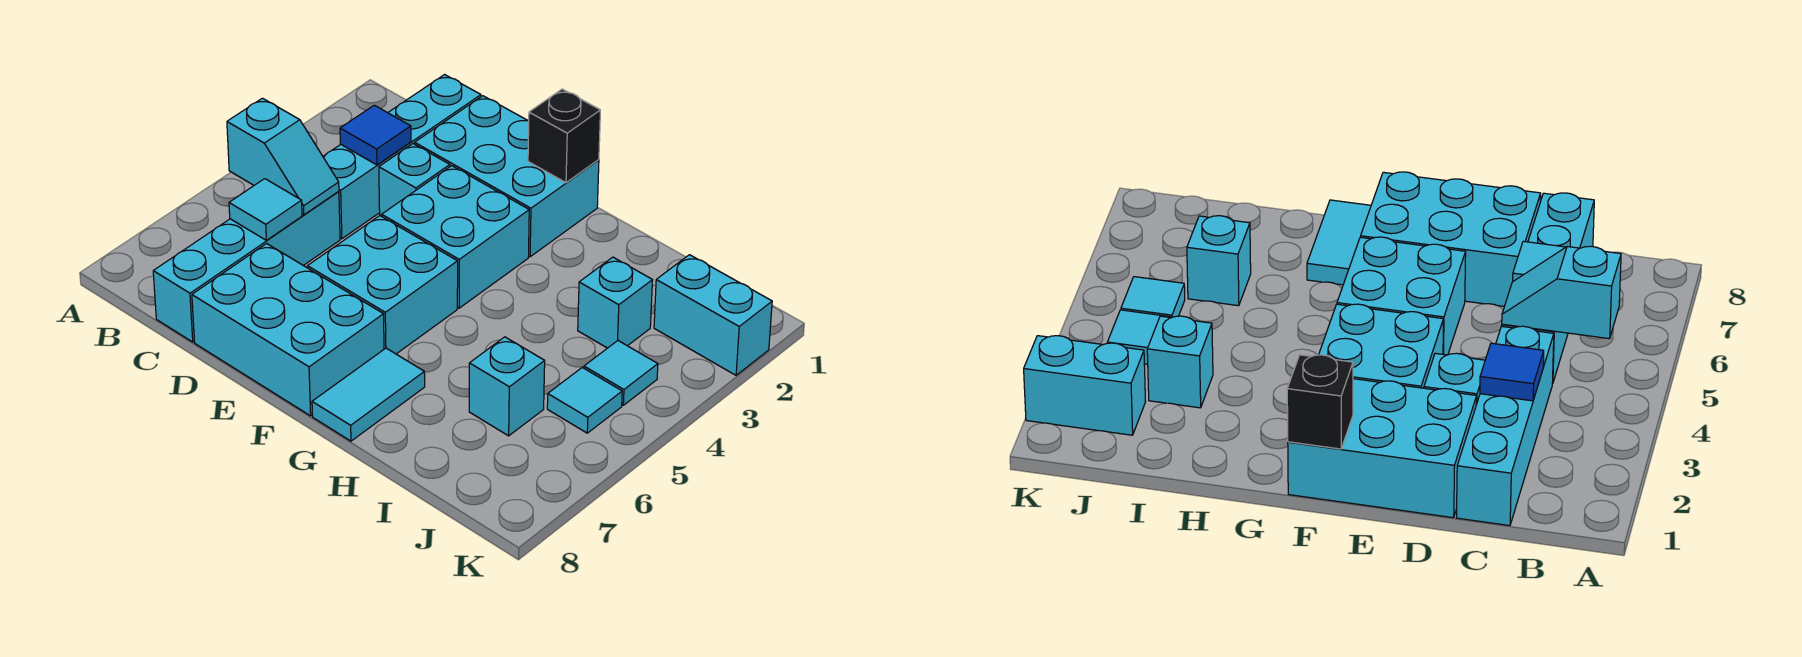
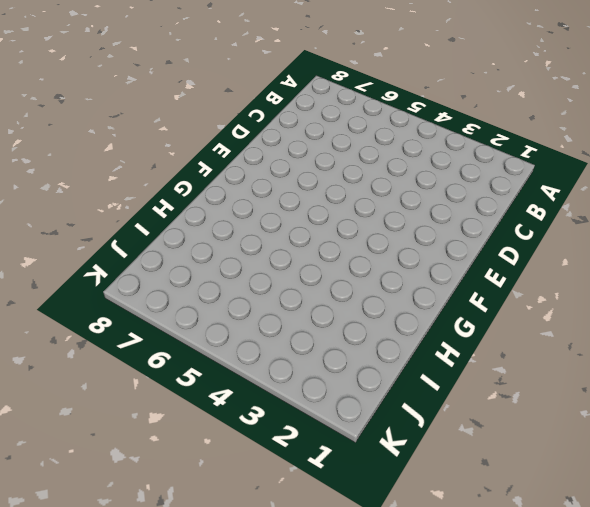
none -> cyan 1x4 brick [323,75,481,239]
none -> cyan 1x4 brick [153,192,340,342]
none -> cyan 2x3 brick [415,96,599,257]

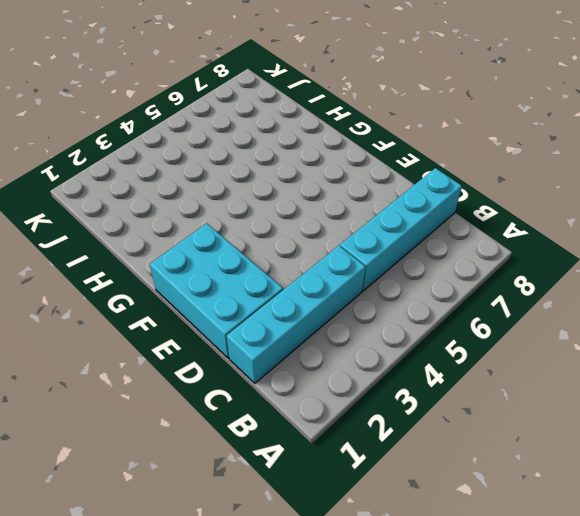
none -> cyan 1x1 brick [379,144,450,216]
none -> cyan 2x3 brick [192,244,384,416]
none -> cyan 2x2 brick [382,166,529,308]

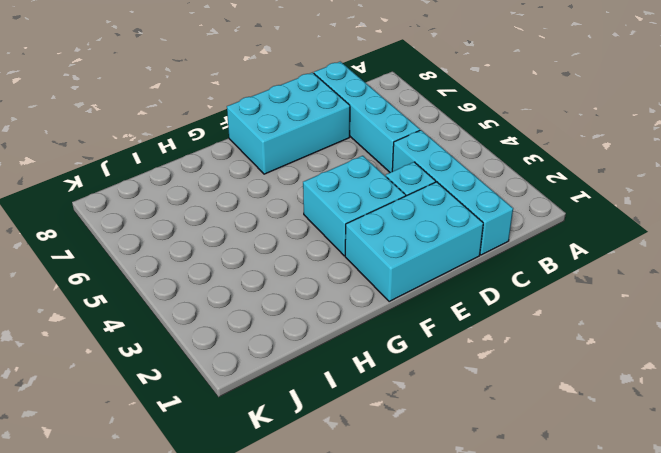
none -> cyan 2x2 brick [307,216,458,354]
none -> cyan 1x2 tile [312,348,425,441]
none -> cyan 1x1 brick [578,257,652,348]

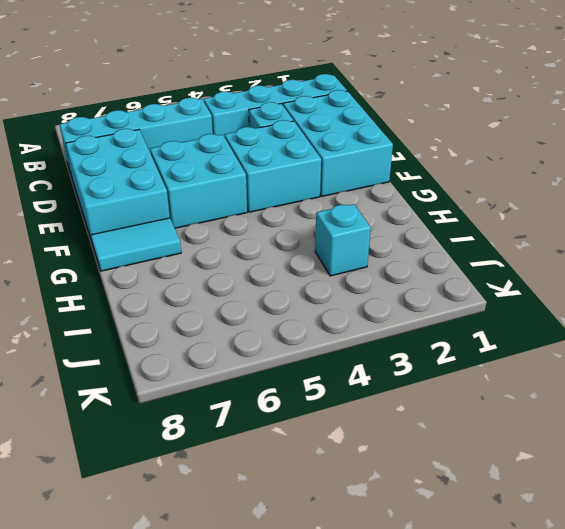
none -> cyan 1x1 brick [469,337,545,436]
none -> cyan 1x2 brick [654,255,772,375]
none -> cyan 1x1 tile [584,341,658,405]

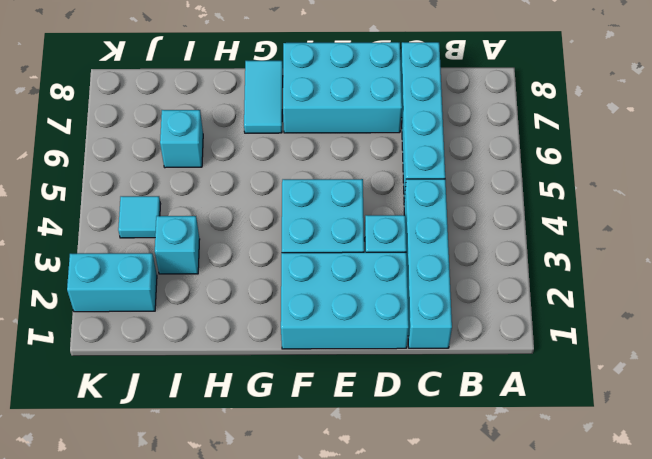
none -> cyan 2x2 brick [307,216,458,354]
none -> cyan 1x1 tile [547,368,622,433]
none -> cyan 1x2 slope [227,98,339,215]

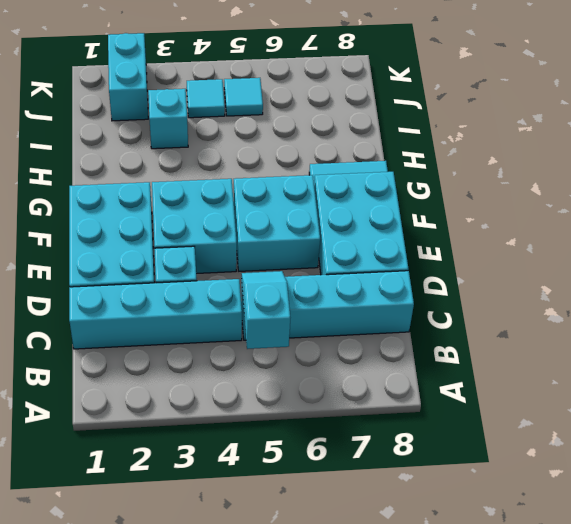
none -> cyan 1x1 brick [469,337,545,436]
none -> blue 1x1 tile [340,105,411,165]
none -> cyan 1x1 tile [229,179,302,240]

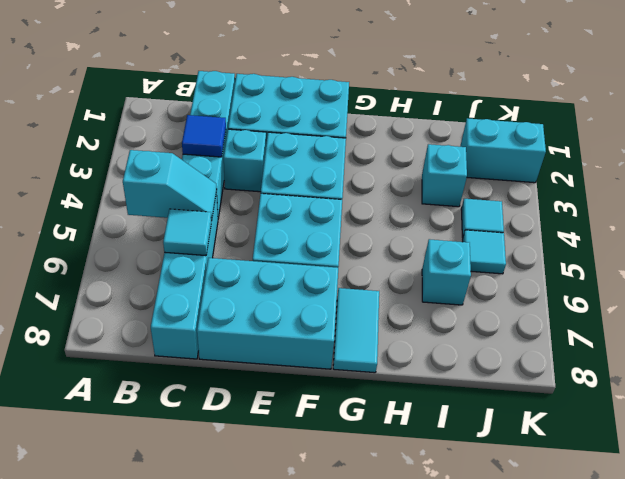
none -> black 1x1 brick [528,89,600,183]

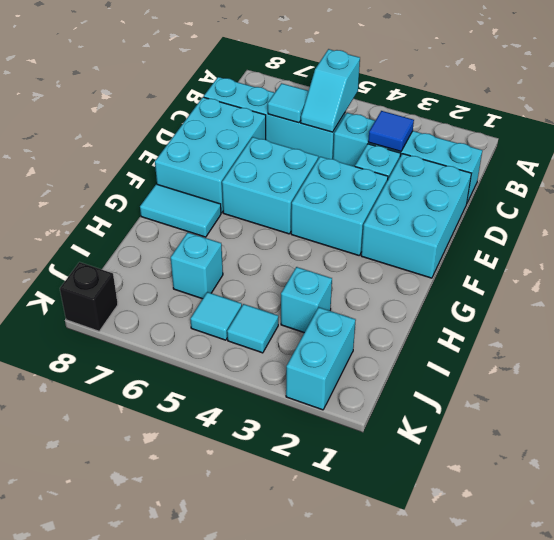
black 1x1 brick [60,262,118,331] -> black 1x1 brick moved to [528,89,600,183]

